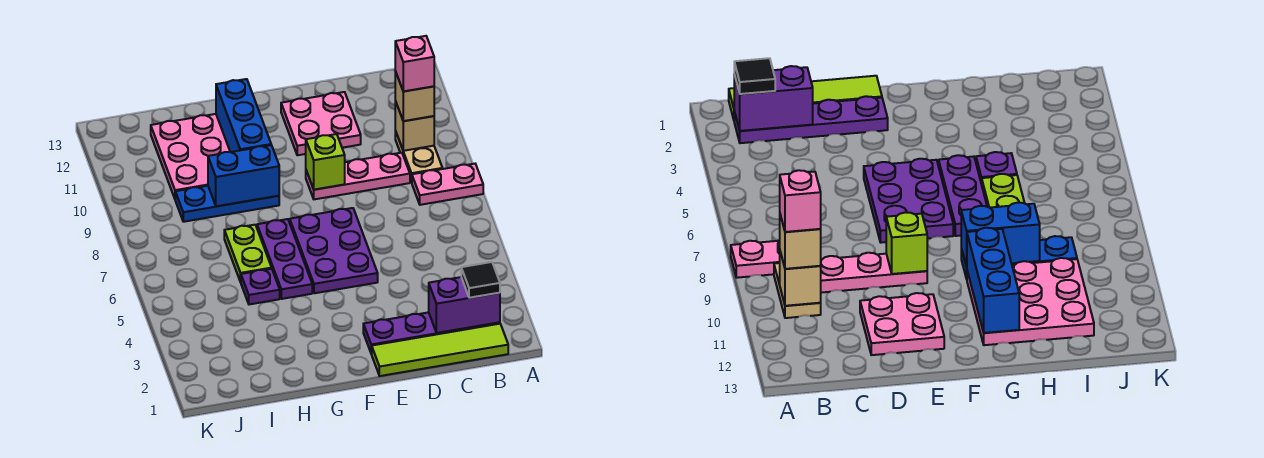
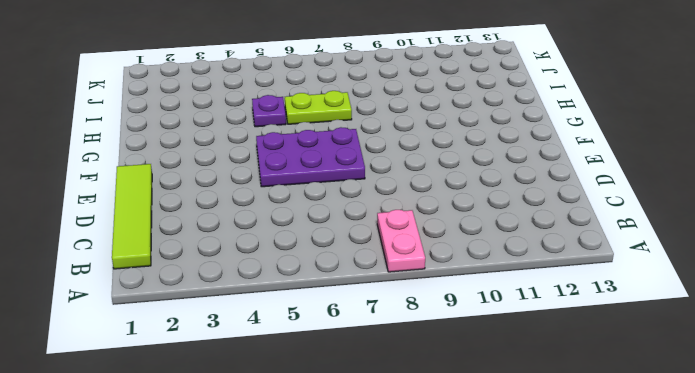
none -> purple 1x4 plate [363,312,500,354]
none -> tan 1x2 plate [395,131,442,183]
none -> pink 1x3 plate [306,153,410,199]

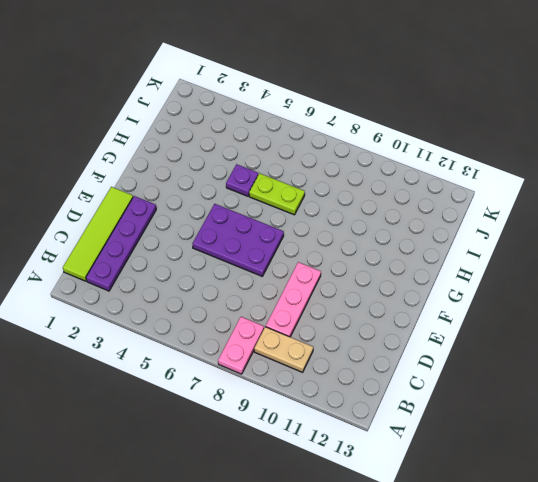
none -> pink 2x2 plate [281,92,361,155]
none -> purple 1x3 plate [257,219,312,299]
none -> blue 1x3 plate [175,186,279,222]

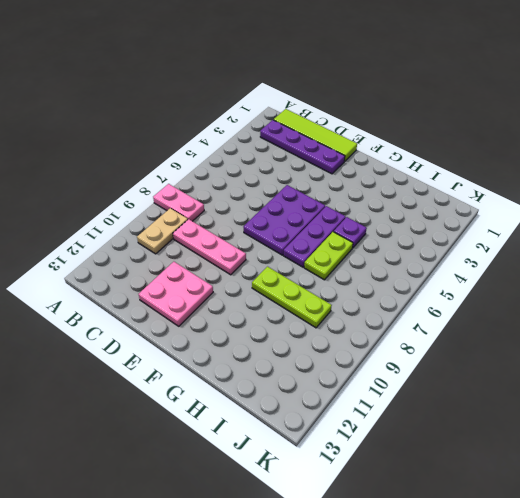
lime 1x3 plate [252,267,332,328] -> blue 1x3 plate [175,186,279,222]
none -> pink 3x3 plate [151,114,230,199]
none -> purple 1x2 brick [429,277,500,333]
none -> tan 1x1 brick [395,101,434,151]

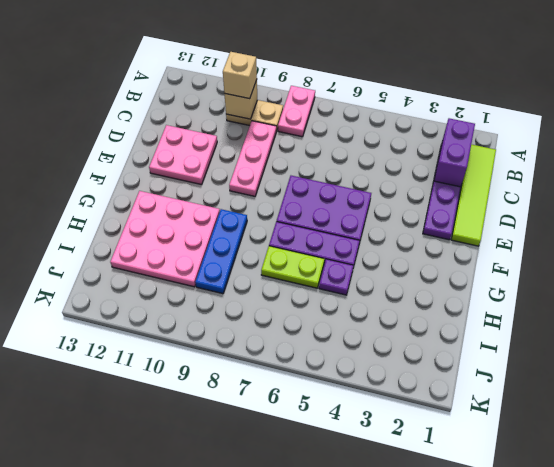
none -> lime 1x1 brick [306,134,345,190]
none -> blue 1x2 brick [208,145,279,206]
none -> blue 1x3 brick [216,79,271,152]

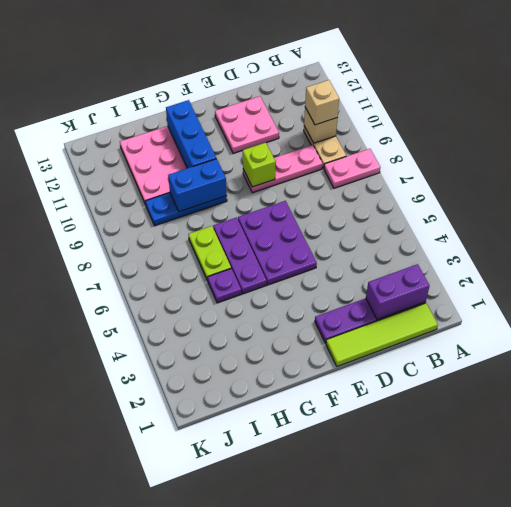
none -> black 1x1 tile [461,262,500,298]
none -> pink 1x1 brick [395,36,434,91]

